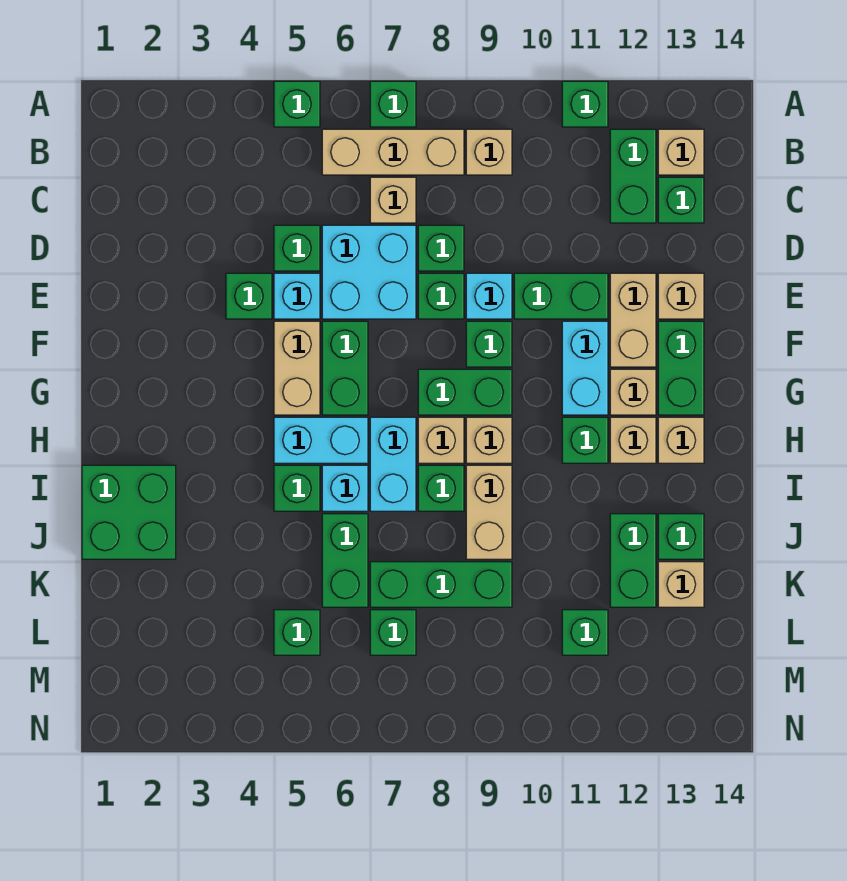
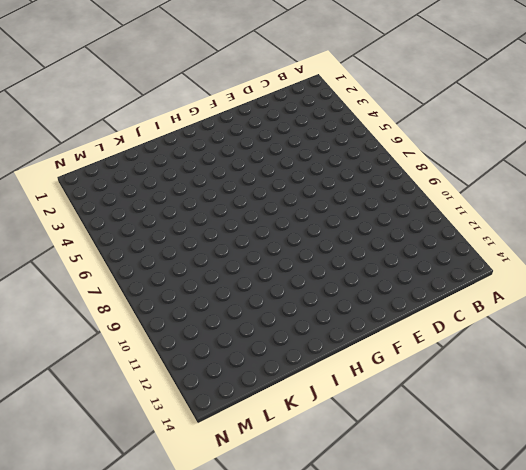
none -> green 1x1 brick [274,81,320,127]
none -> green 1x1 brick [370,81,416,127]
none -> green 1x1 brick [562,81,608,127]
none -> tan 1x3 brick [322,129,464,175]

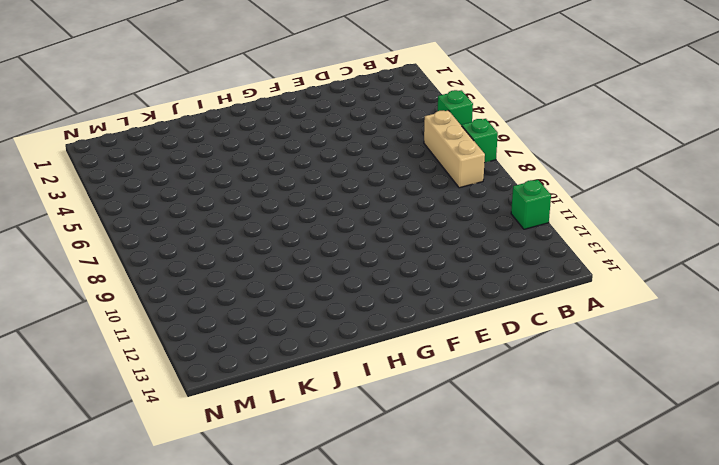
none -> tan 1x1 brick [466,129,512,175]
none -> green 1x2 brick [610,129,656,223]
none -> tan 1x1 brick [658,129,704,175]
none -> tan 1x1 brick [370,177,416,223]

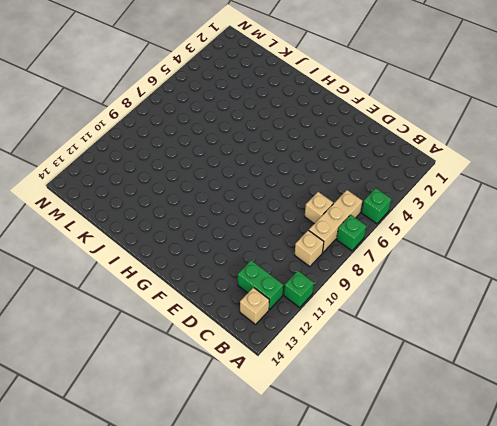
none -> green 1x1 brick [658,177,704,223]
none -> green 1x1 brick [274,225,320,271]
none -> cyan 2x2 brick [322,225,416,319]
none -> green 1x1 brick [418,225,464,271]

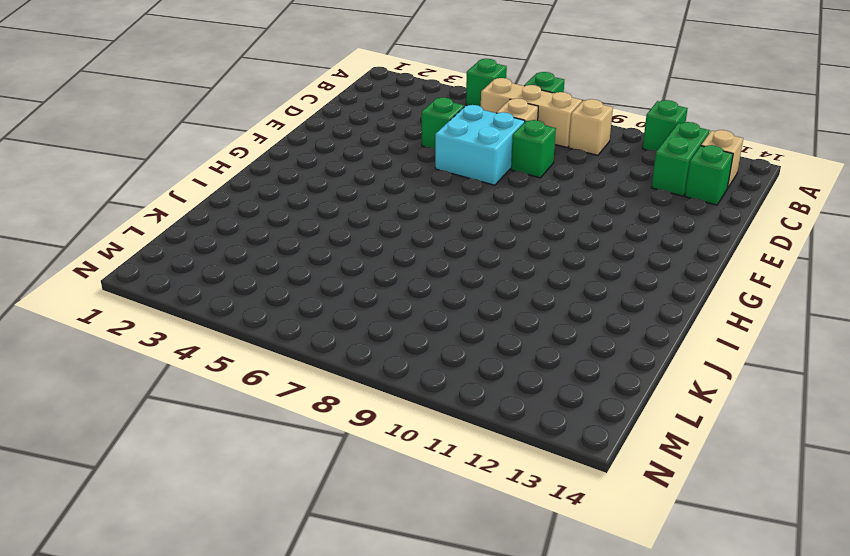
none -> green 1x1 brick [226,273,272,319]
none -> cyan 1x1 brick [274,273,320,319]
none -> green 1x1 brick [418,273,464,319]
none -> cyan 1x1 brick [466,273,512,319]

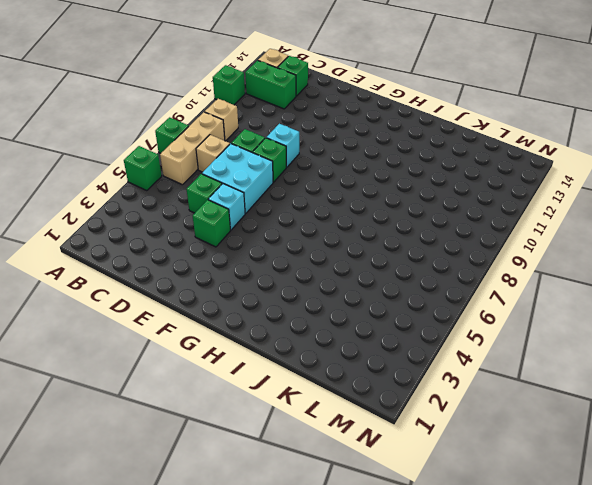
none -> green 1x2 brick [514,273,608,319]
none -> tan 1x2 brick [610,273,656,367]
none -> tan 1x1 brick [658,273,704,319]
none -> tan 1x2 brick [274,321,320,415]

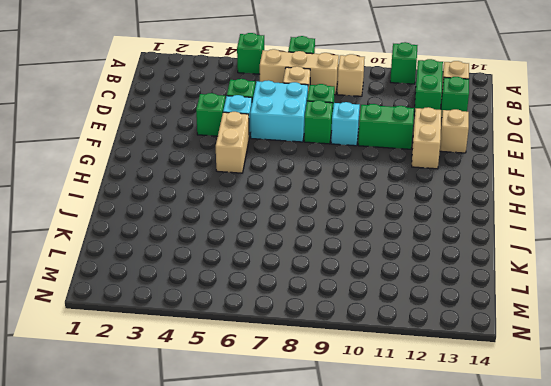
none -> green 1x2 brick [322,321,368,415]
none -> green 1x1 brick [466,321,512,367]
none -> cyan 1x2 brick [562,321,608,415]
none -> green 1x2 brick [658,321,704,415]

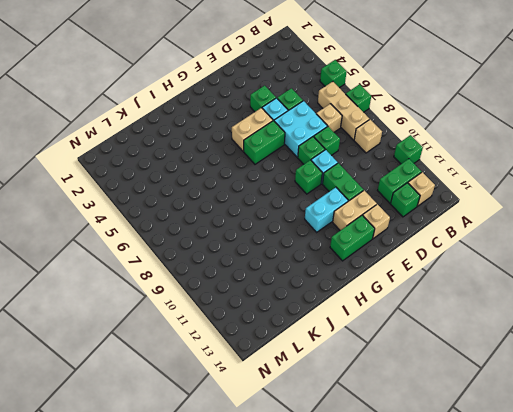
none -> green 1x2 brick [418,369,512,415]
none -> tan 1x1 brick [610,369,656,415]
none -> cyan 1x2 brick [274,417,368,463]
none -> cyan 1x2 brick [370,417,416,511]

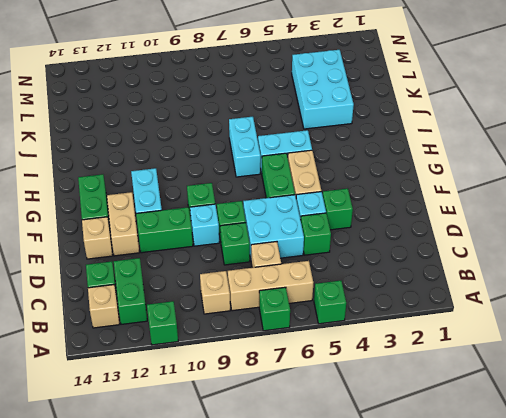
cyan 2x3 brick [292,50,354,129] -> none
none -> green 1x2 brick [418,369,512,415]
none -> tan 1x1 brick [610,369,656,415]
none -> tan 1x1 brick [418,417,464,463]
none -> tan 1x1 brick [466,417,512,463]

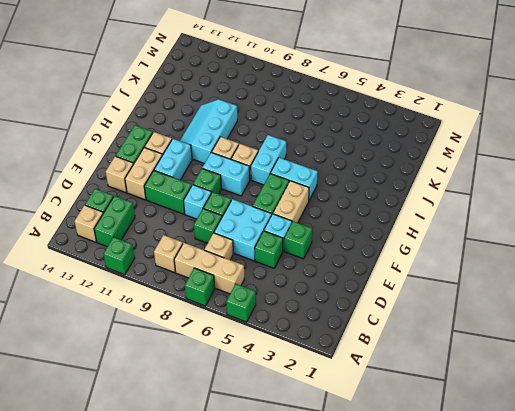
cyan 1x2 brick [202,152,250,196] -> green 1x2 brick [418,369,512,415]
cyan 2x3 slope [180,99,238,164] -> green 1x1 brick [562,417,608,463]
none -> tan 1x1 brick [610,417,656,463]
none -> tan 1x1 brick [658,417,704,463]
none -> green 2x2 brick [82,465,176,559]
none -> green 1x1 brick [274,465,320,511]

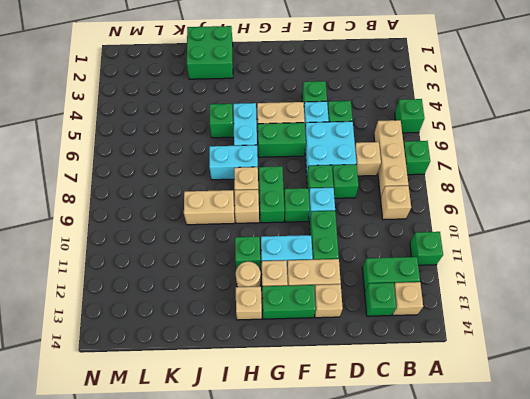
tan 1x1 round brick [236,262,261,287] -> tan 1x1 brick [610,417,656,463]
none -> cyan 1x1 brick [322,465,368,511]
none -> green 1x1 brick [418,465,464,511]
none -> green 1x2 brick [322,514,368,607]
none -> green 1x2 brick [610,514,656,607]

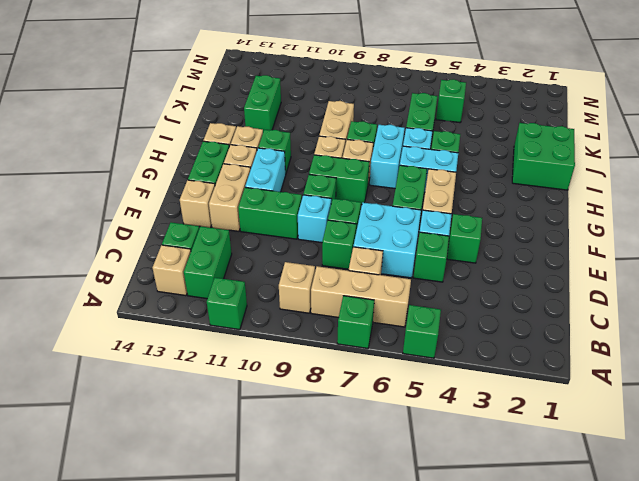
none -> green 1x1 brick [658,514,704,559]
none -> green 1x3 brick [370,562,512,607]
none -> tan 1x1 brick [658,562,704,607]
none -> green 1x1 brick [370,610,416,655]

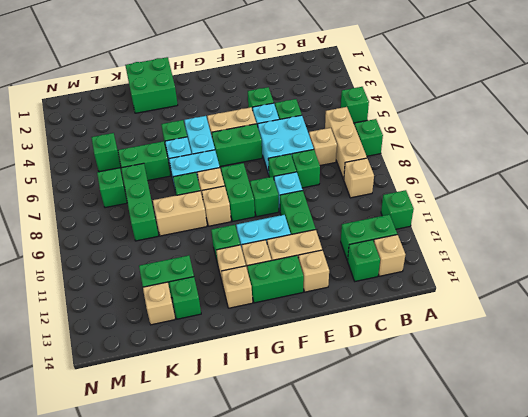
none -> green 1x1 brick [562,610,608,655]

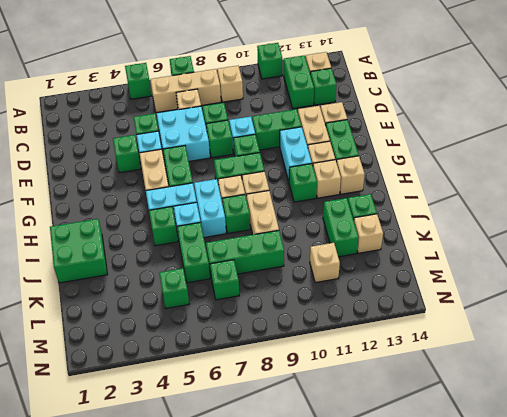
tan 1x1 brick [310,243,340,283] -> green 1x1 brick [562,610,608,655]

